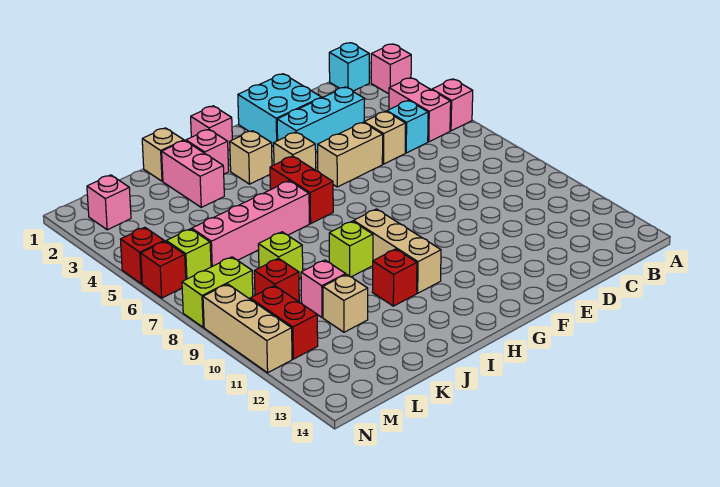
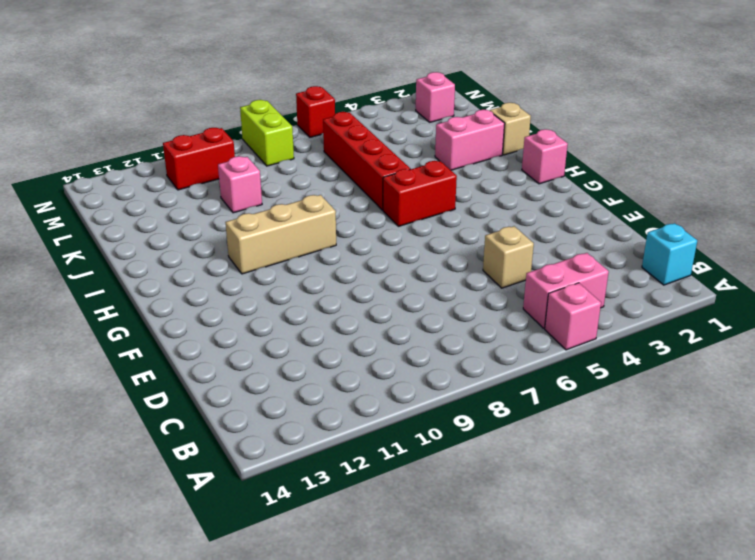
red 1x4 brick [323,112,410,210] -> pink 1x4 brick [192,181,309,267]
none -> pink 1x1 brick [371,44,411,94]
none -> cyan 1x1 brick [387,100,428,153]
none -> cyan 1x3 brick [277,87,365,152]
none -> cyan 2x2 brick [238,74,322,147]

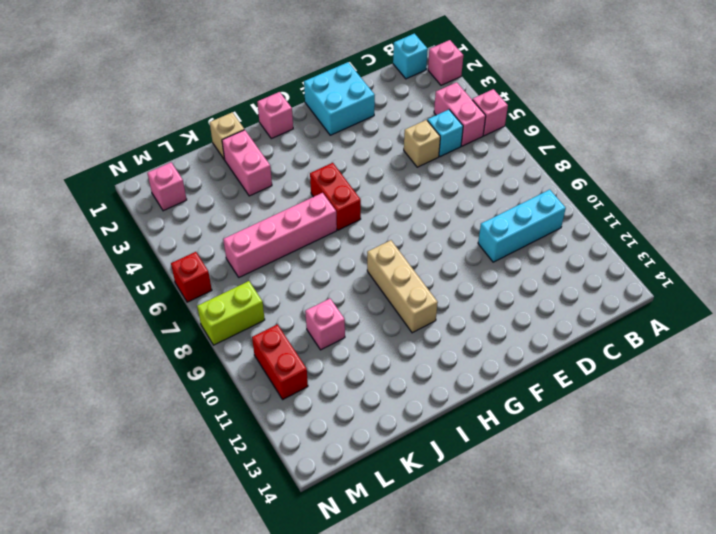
cyan 1x3 brick [478,190,566,262] -> cyan 1x3 brick moved to [277,87,365,152]
none -> tan 1x2 brick [318,122,383,187]
none -> tan 1x1 brick [274,132,316,170]
none -> tan 1x1 brick [230,131,272,184]
none -> pink 1x1 brick [186,129,229,174]

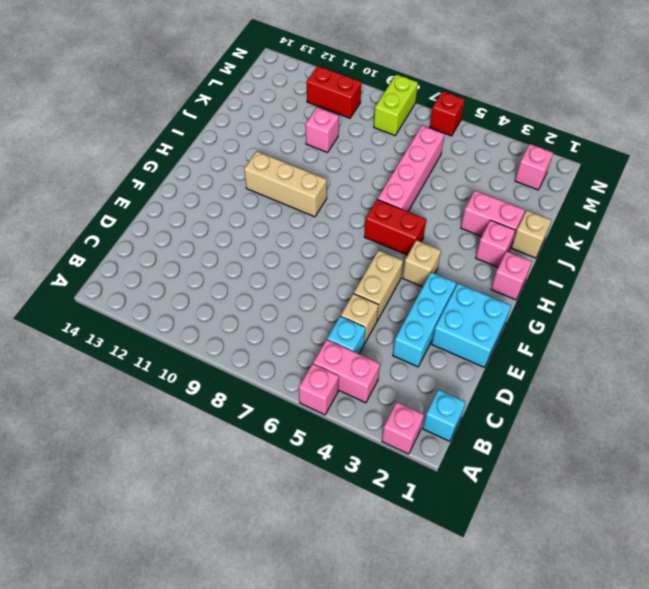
none -> tan 1x1 brick [230,131,272,184]
none -> lime 1x1 brick [329,221,373,277]
none -> red 1x1 brick [372,249,417,306]
none -> lime 1x1 brick [258,232,303,278]

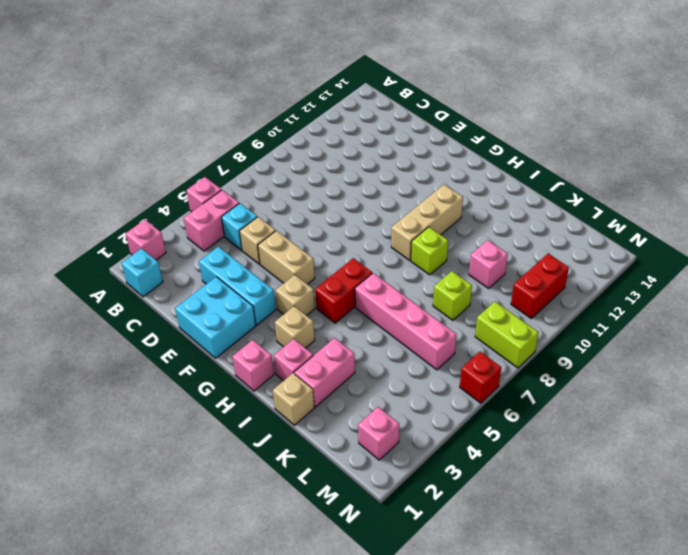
none -> red 1x1 brick [372,249,417,306]
none -> tan 1x1 brick [323,274,368,332]
none -> red 1x1 brick [254,258,299,302]
none -> lime 1x1 brick [166,229,211,279]

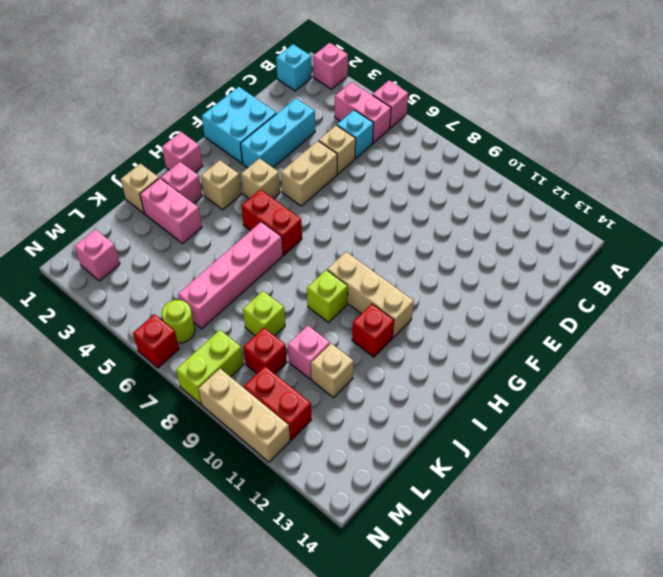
lime 1x1 round brick [162,300,195,343] -> lime 1x1 brick [166,229,211,279]
none -> red 1x1 brick [120,227,164,284]

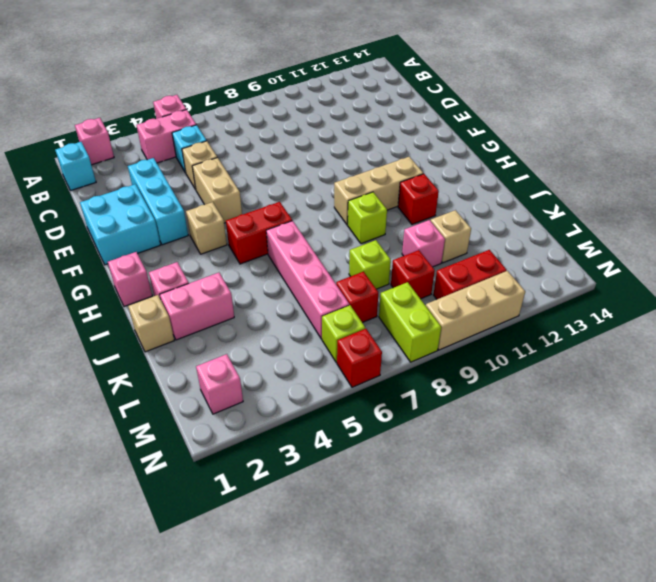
red 1x1 brick [336,272,378,323] -> red 1x1 brick moved to [120,227,164,284]
none -> tan 1x1 brick [230,131,272,184]

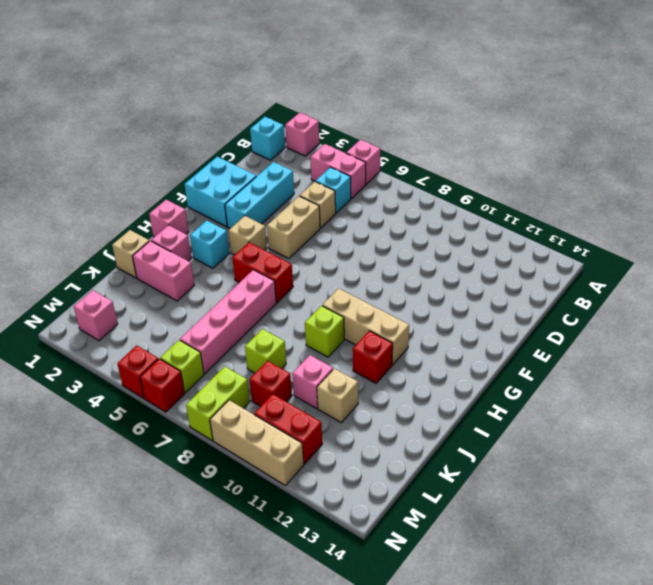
cyan 1x1 brick [190,221,229,268] -> tan 1x1 brick [230,131,272,184]

